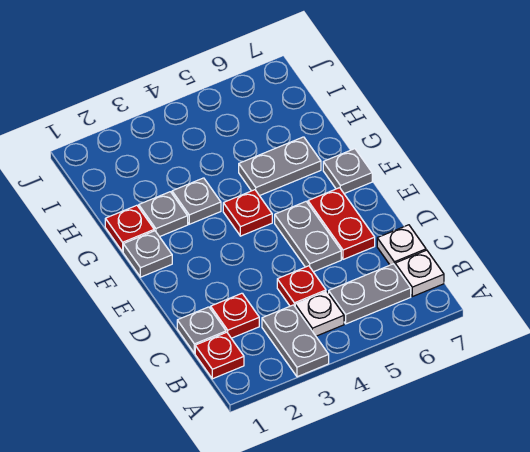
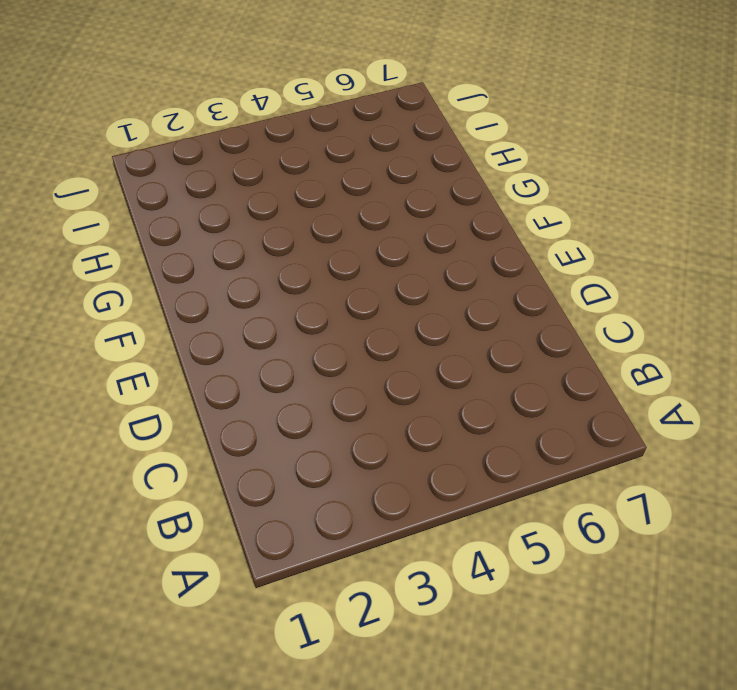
none -> grey 1x2 plate [262,305,329,377]
none -> red 1x1 plate [195,332,244,379]
none -> white 1x1 plate [295,291,344,336]

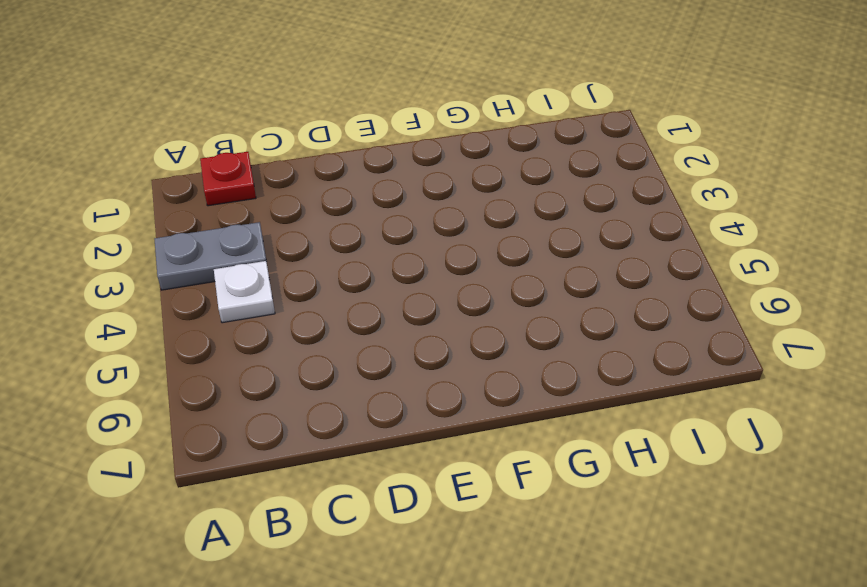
none -> grey 1x2 plate [329,264,411,324]
none -> white 1x1 plate [395,250,444,297]
none -> grey 1x1 plate [177,307,226,353]

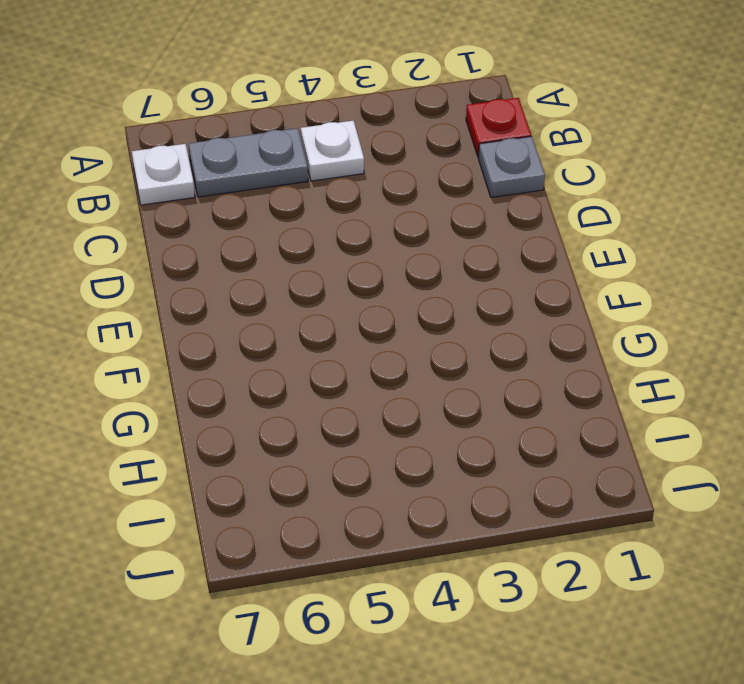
none -> grey 1x2 plate [262,305,329,377]
none -> red 1x1 plate [211,293,259,338]
none -> red 1x1 plate [277,266,326,306]

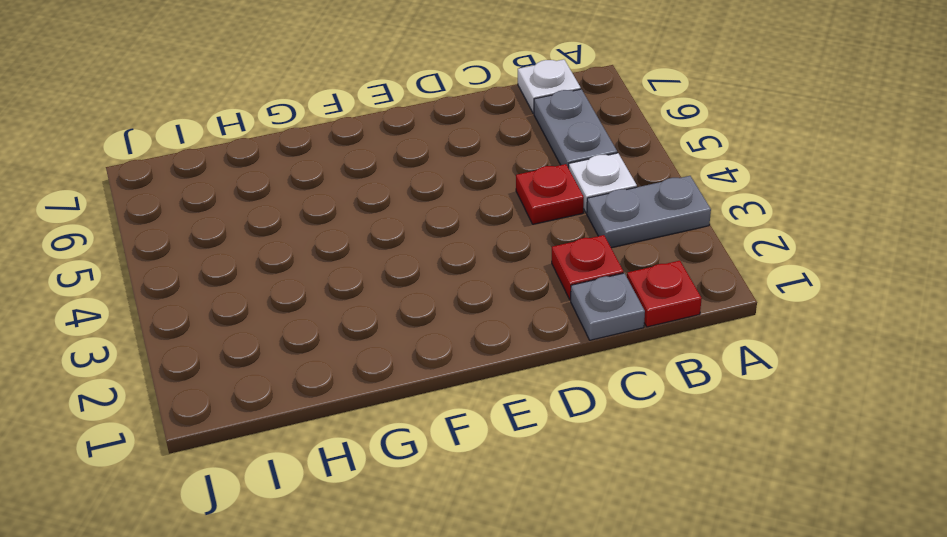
none -> white 1x1 plate [377,225,426,265]
none -> grey 1x2 plate [275,202,341,272]
none -> red 1x2 plate [308,188,375,259]

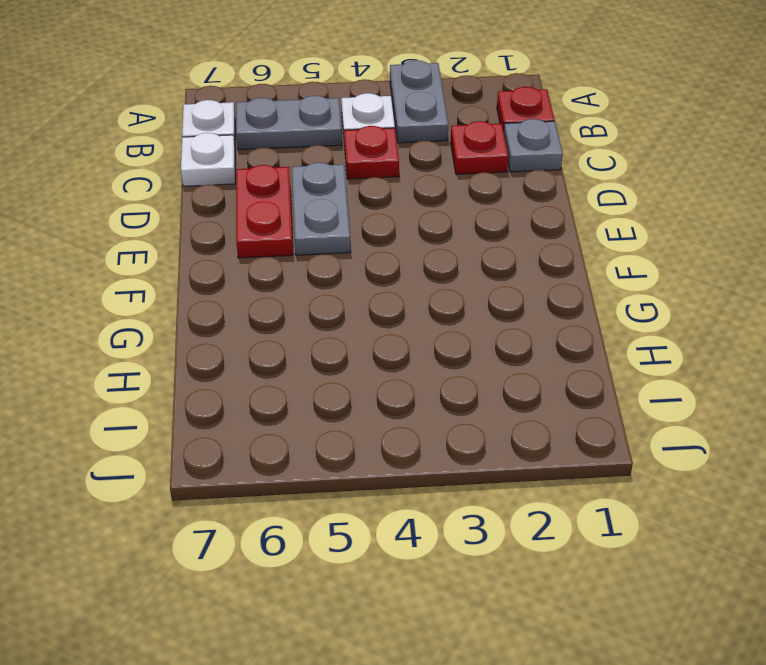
none -> grey 1x1 plate [123,231,172,277]
none -> red 1x1 plate [223,190,272,236]
none -> grey 1x1 plate [323,149,372,194]

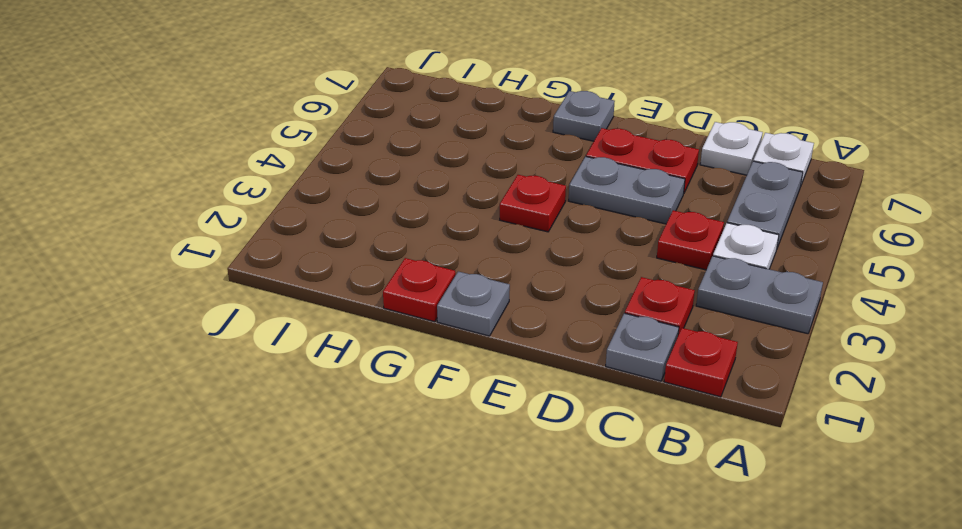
none -> grey 1x1 plate [139,192,188,237]
none -> grey 1x1 plate [172,178,221,224]
none -> grey 1x2 plate [239,137,321,196]

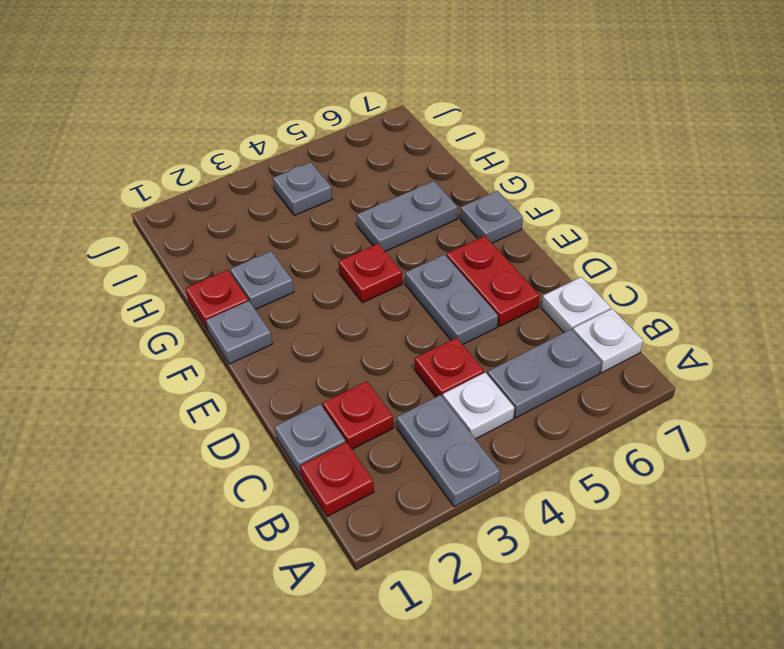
grey 1x1 plate [273,162,332,216] -> grey 1x1 plate moved to [172,178,221,224]

